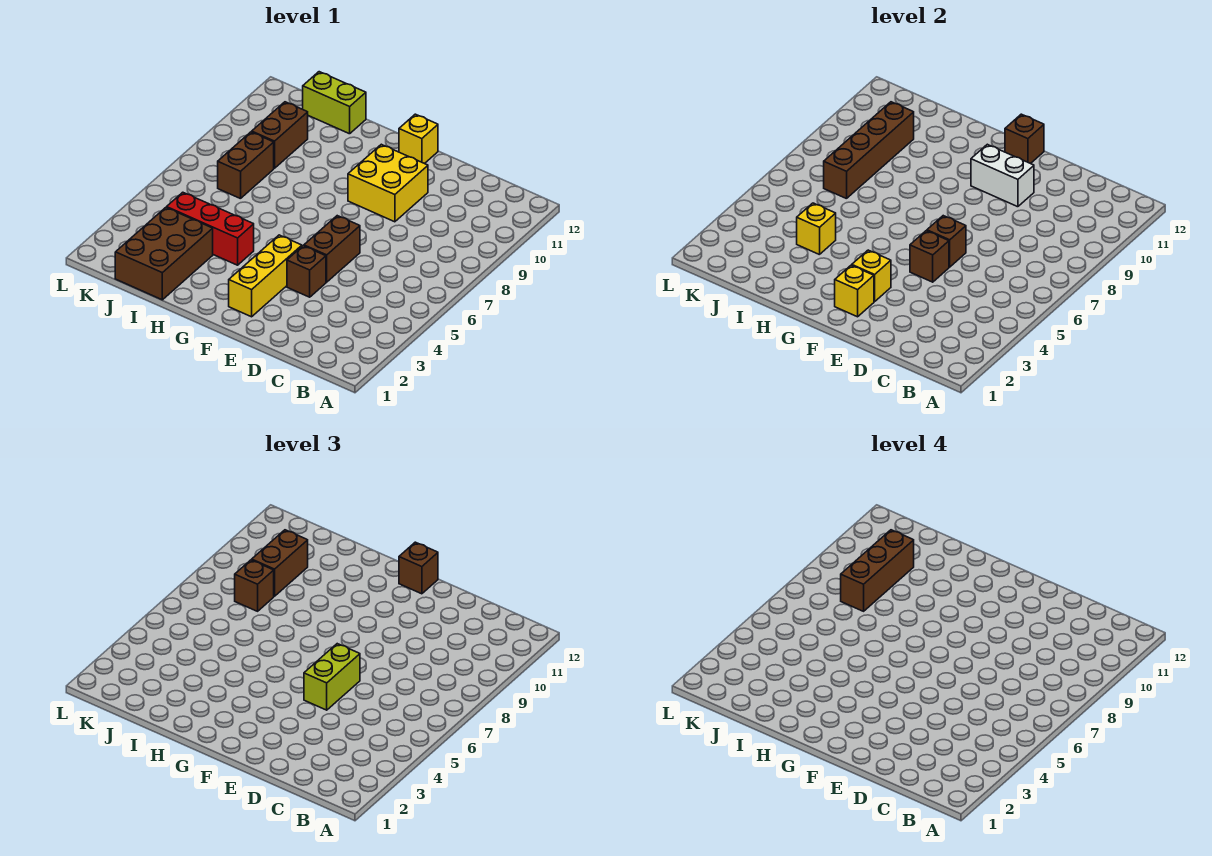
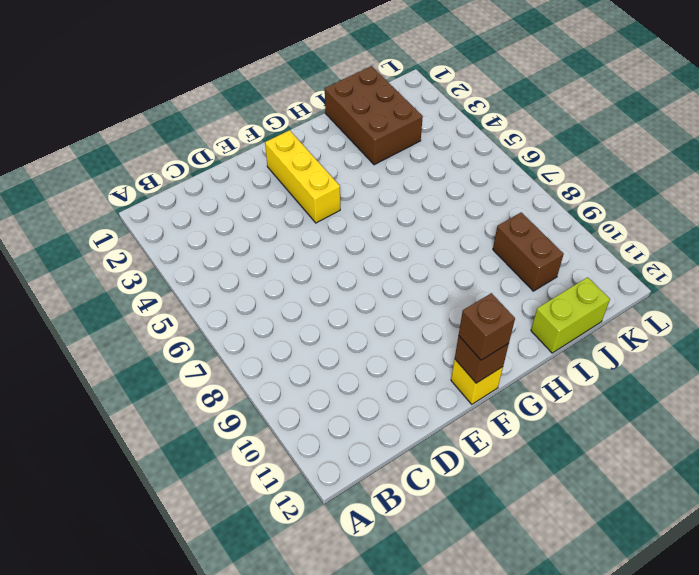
none -> brown 1x1 brick [287,246,326,297]
none -> brown 1x2 brick [304,216,360,282]
none -> yellow 2x2 brick [348,144,428,222]

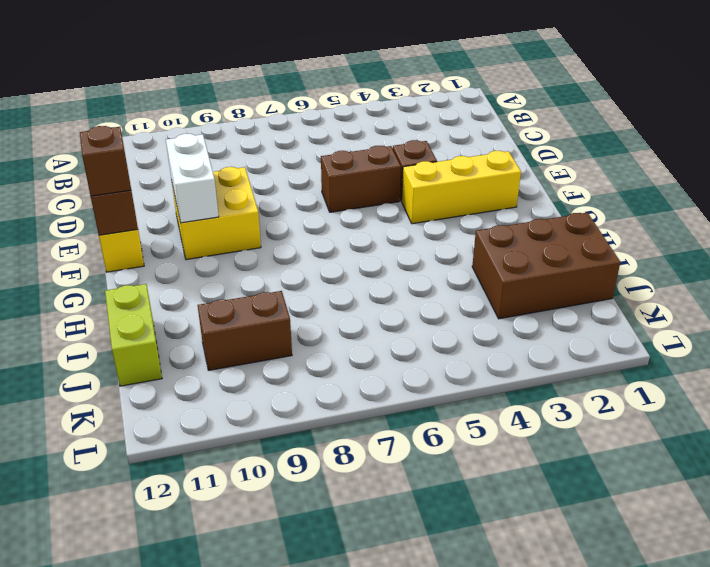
none -> red 1x3 brick [167,192,254,265]
none -> brown 1x2 brick [218,132,274,199]
none -> brown 1x1 brick [910,231,949,282]

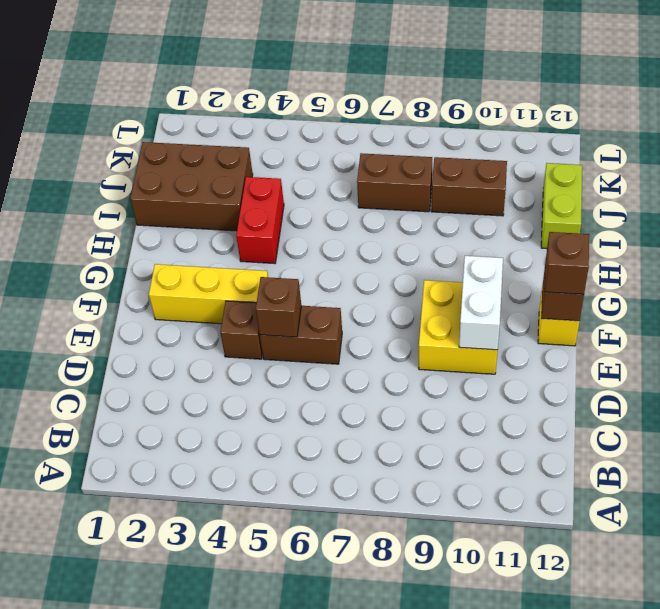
red 1x2 brick [236,177,284,264] -> red 1x3 brick [167,192,254,265]
none -> brown 1x1 brick [927,216,966,267]
none -> yellow 1x1 brick [835,265,874,317]
none -> yellow 1x1 brick [852,250,891,302]

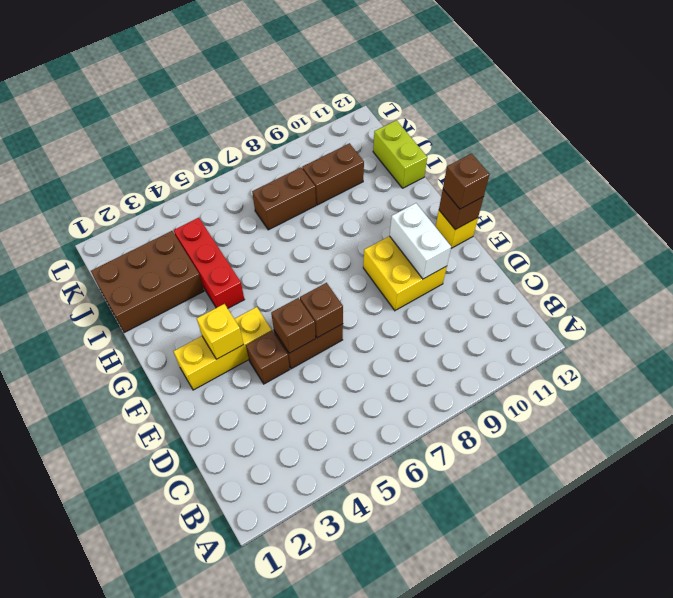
none -> yellow 1x1 brick [835,265,874,317]
none -> yellow 1x1 brick [797,203,836,255]
none -> brown 1x4 brick [824,102,914,199]

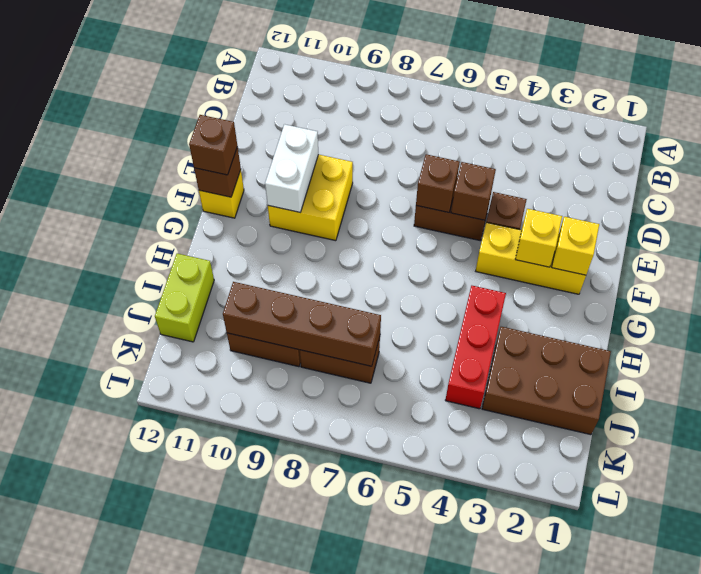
none -> yellow 1x1 brick [797,203,836,255]
none -> lime 1x2 brick [304,644,360,710]
none -> brown 1x1 brick [235,560,274,611]

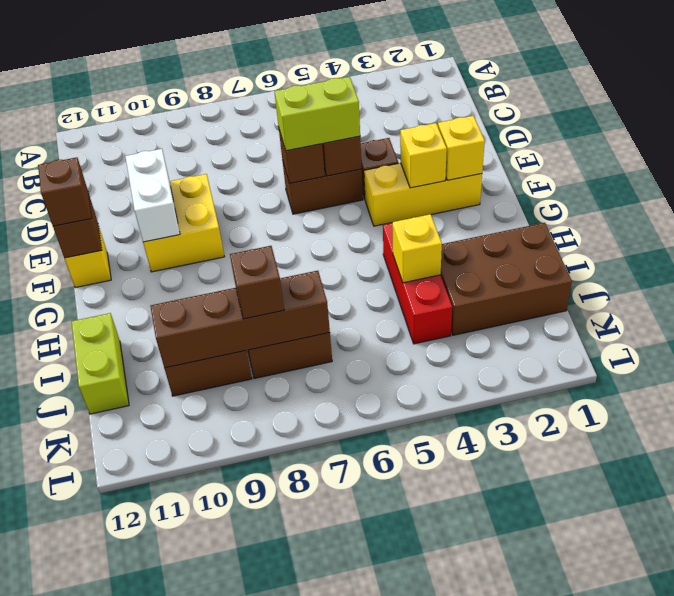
none -> brown 1x2 brick [252,530,308,596]
none -> brown 1x3 brick [841,530,914,611]

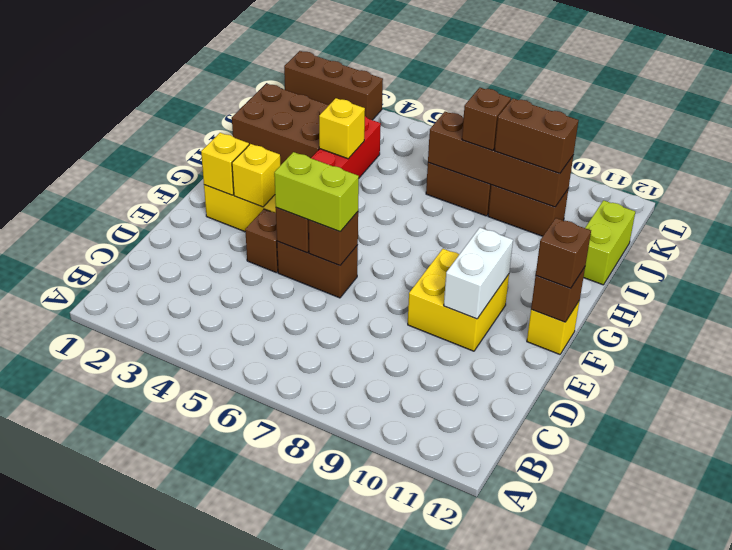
brown 1x3 brick [284,51,383,120] -> brown 1x3 brick moved to [841,530,914,611]

